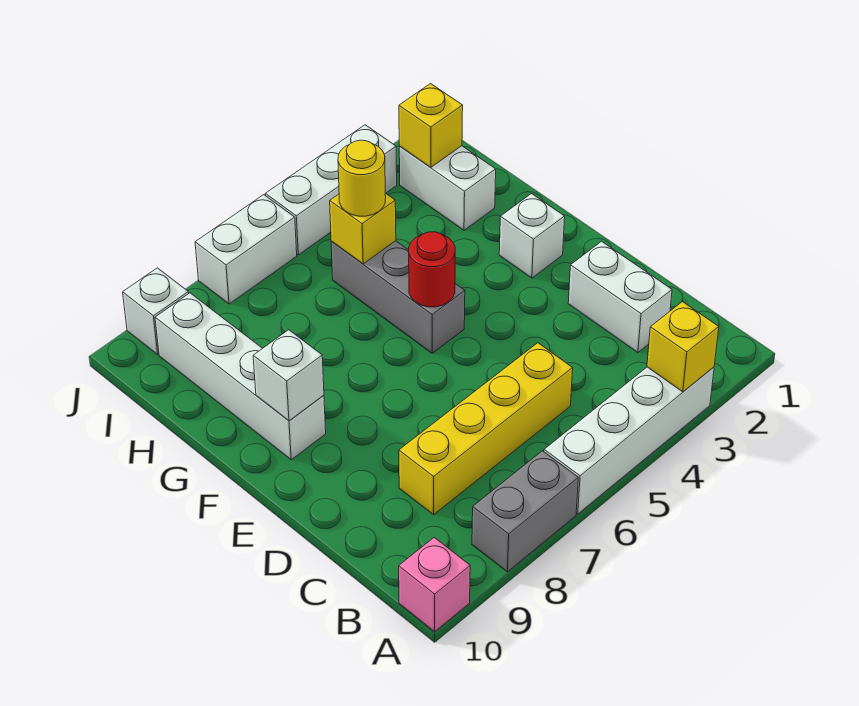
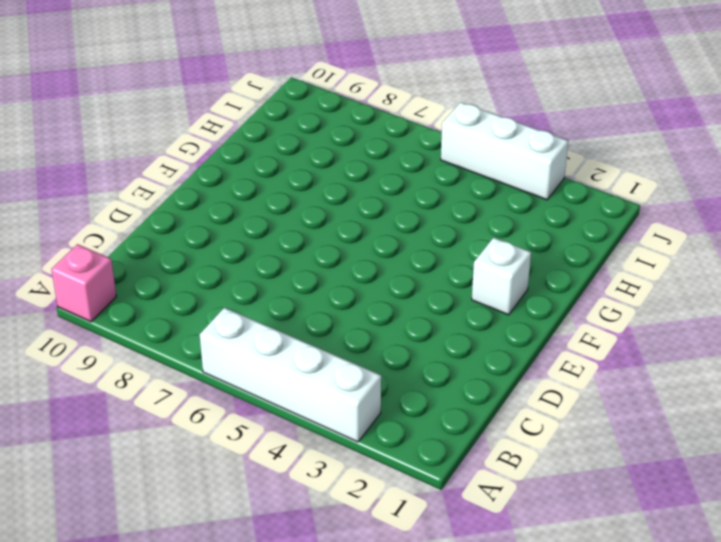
none -> grey 1x2 brick [472,451,578,572]
none -> white 1x2 brick [568,241,672,353]
none -> yellow 1x4 brick [399,343,573,515]

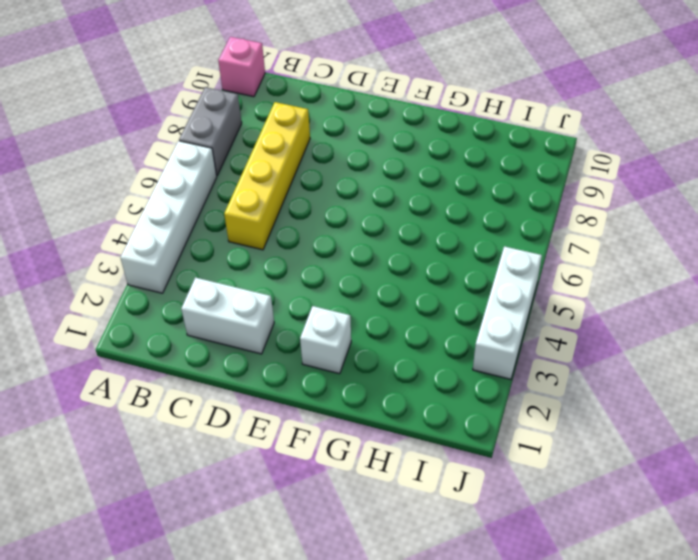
none -> grey 1x3 brick [331,241,465,353]
none -> white 1x4 brick [155,293,326,460]
none -> white 1x2 brick [399,146,496,230]

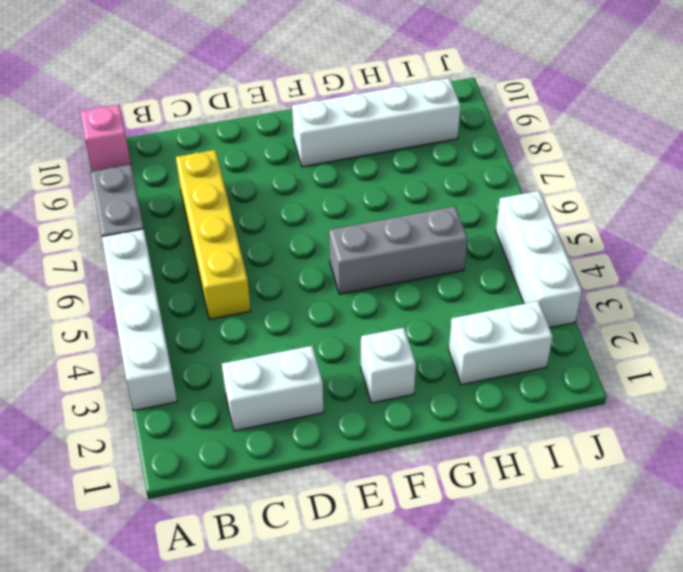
none -> white 1x2 brick [195,195,297,304]
none -> white 1x1 brick [123,268,189,354]
none -> yellow 1x1 brick [647,302,719,392]

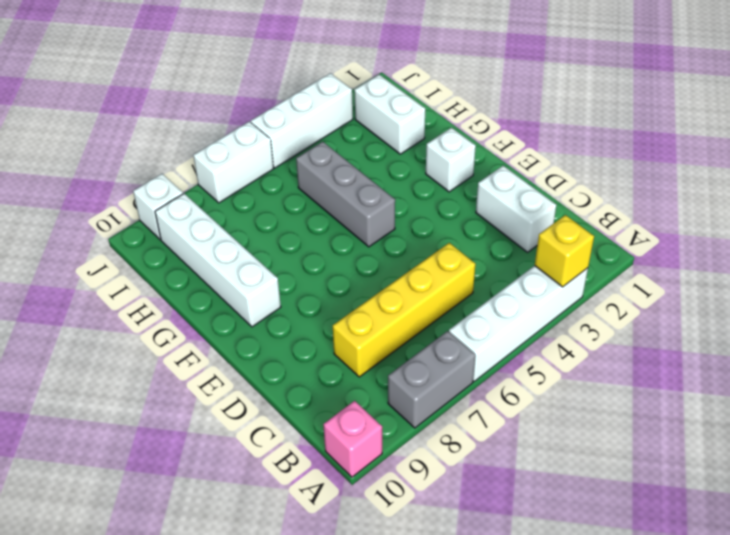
none -> red 1x1 round brick [409,232,455,307]
none -> white 1x1 brick [253,330,324,421]
none -> yellow 1x1 brick [330,193,396,264]

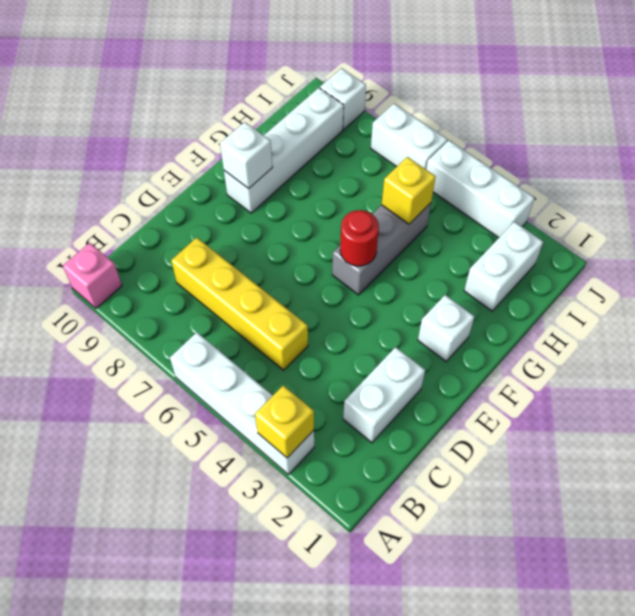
none -> grey 1x2 brick [472,451,578,572]
none -> yellow 1x1 brick [399,84,463,167]
none -> yellow 1x1 round brick [338,140,386,216]

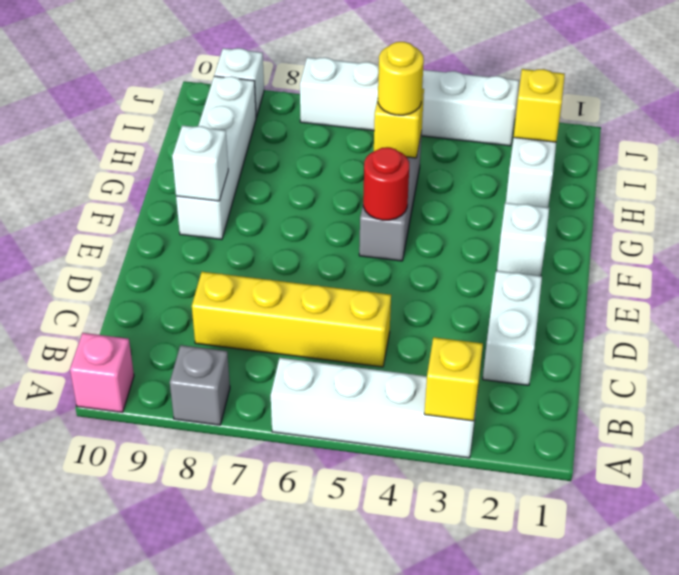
grey 1x1 brick [170,345,230,425] -> grey 1x2 brick [472,451,578,572]

